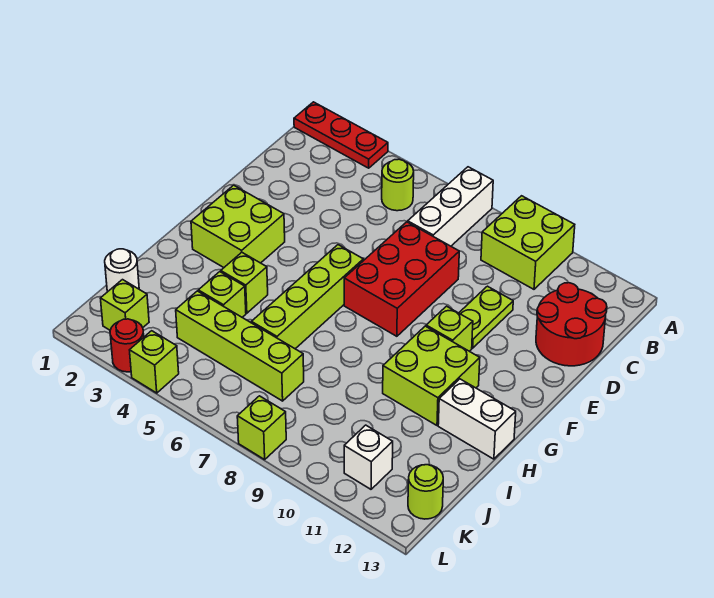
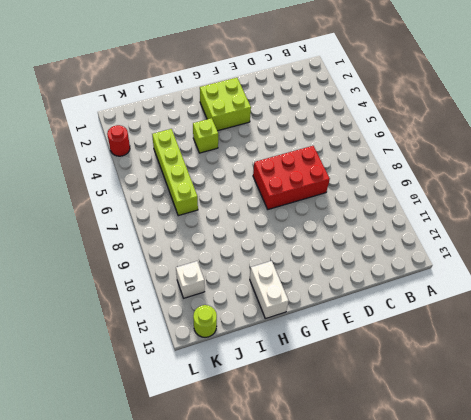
none -> red 1x3 plate [294,102,388,168]
none -> white 1x3 brick [408,167,493,246]
none -> lime 2x2 brick [481,196,575,289]

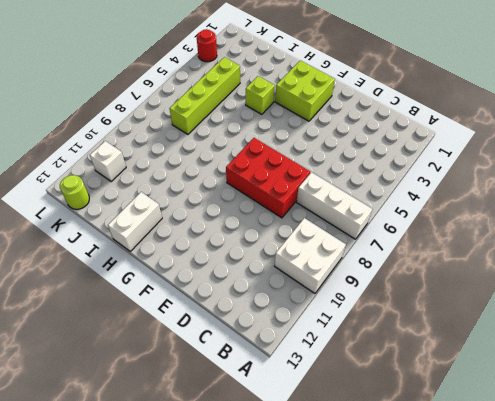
white 2x2 brick [274,218,346,293] -> lime 2x2 brick [481,196,575,289]
none -> red 1x3 plate [294,102,388,168]
none -> lime 1x1 round brick [382,159,414,211]
none -> red 2x2 round brick [536,283,607,366]

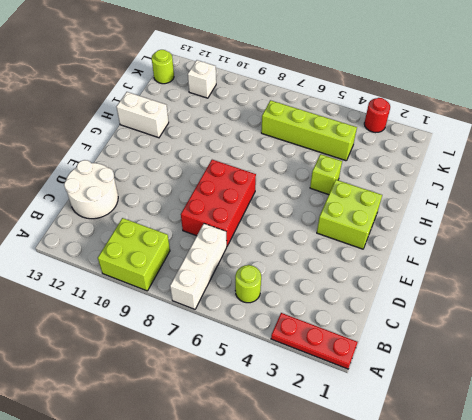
white 2x2 round brick [64,160,118,219] -> red 2x2 round brick [536,283,607,366]
none -> lime 1x2 plate [459,286,513,348]
none -> lime 1x4 brick [251,245,363,349]
none -> lime 1x1 brick [426,306,473,351]

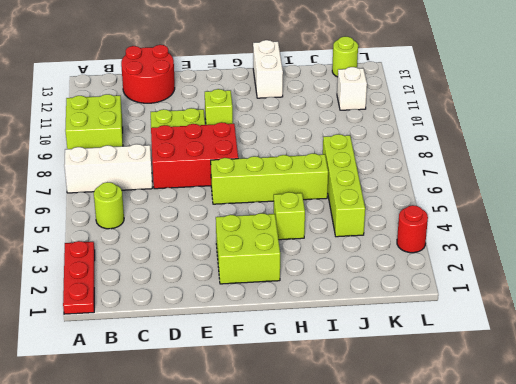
none -> lime 2x2 brick [383,326,480,425]
none -> lime 1x1 brick [198,272,246,317]
none -> white 1x1 round brick [105,249,139,292]

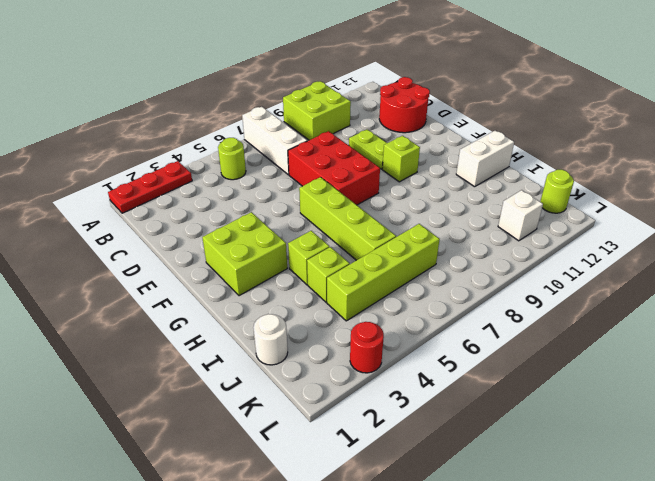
none -> lime 2x2 brick [383,326,480,425]
none -> lime 1x1 brick [100,280,149,330]
none -> lime 1x1 brick [130,331,179,393]

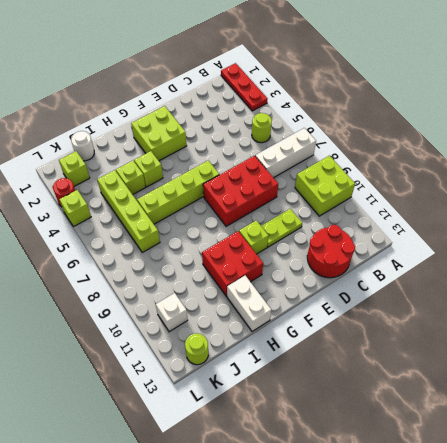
red 2x2 brick [202,231,263,296] -> lime 2x2 brick [383,326,480,425]
none -> lime 1x1 brick [237,396,286,460]

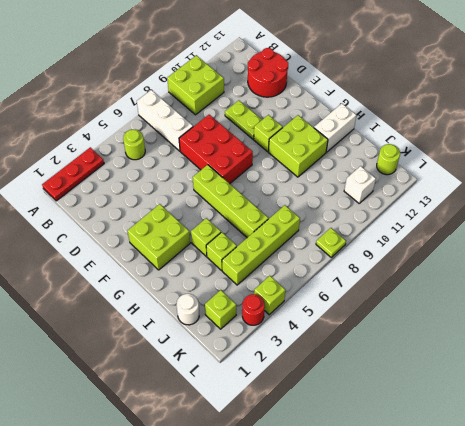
lime 1x1 plate [316,228,346,257] -> lime 1x1 brick [237,396,286,460]

